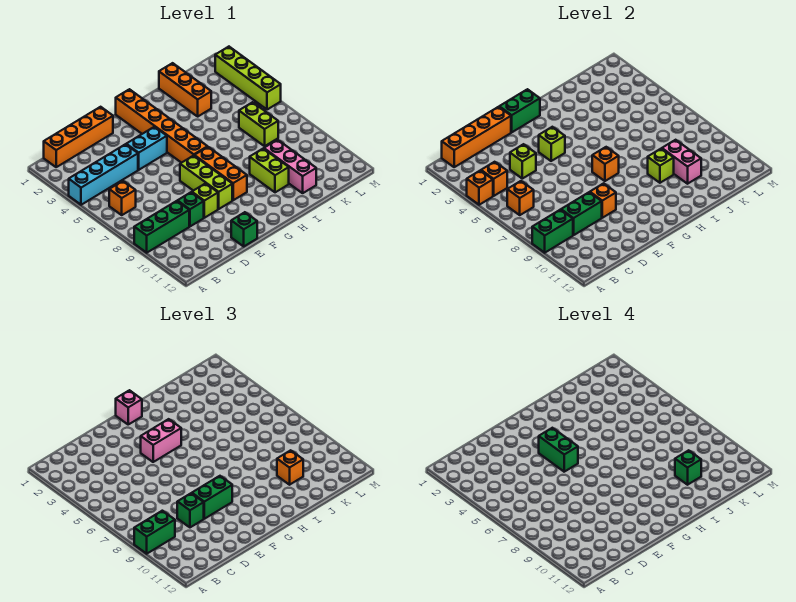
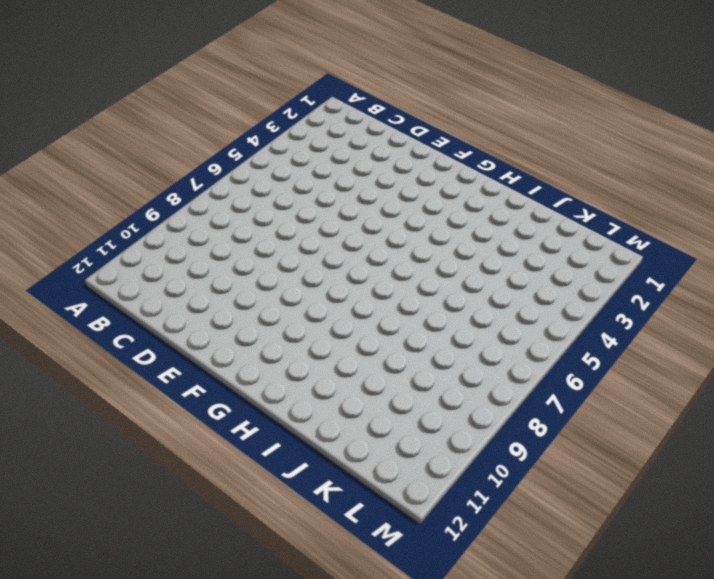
none -> cyan 1x4 brick [69,144,138,205]
none -> green 1x3 brick [134,201,189,253]
none -> orange 1x4 brick [44,107,113,167]
none -> orange 1x1 brick [109,181,136,215]

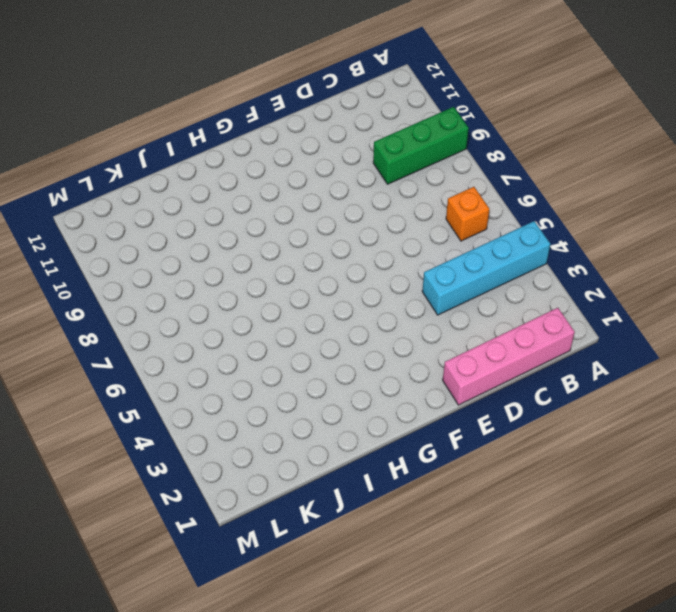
pink 1x4 brick [443,308,575,405] -> orange 1x4 brick [44,107,113,167]
none -> green 1x1 brick [178,192,204,226]
none -> cyan 1x2 brick [126,127,167,170]
none -> lime 1x1 brick [192,183,218,218]
none -> green 1x1 brick [231,212,257,246]

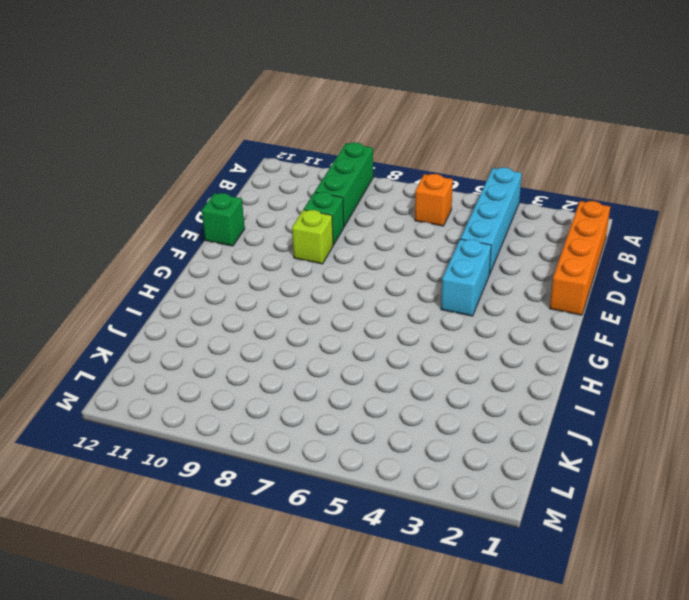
none -> lime 1x3 brick [180,156,232,209]
none -> orange 1x6 brick [116,89,208,163]
none -> orange 1x3 brick [194,147,247,200]
none -> lime 1x2 brick [250,149,289,192]

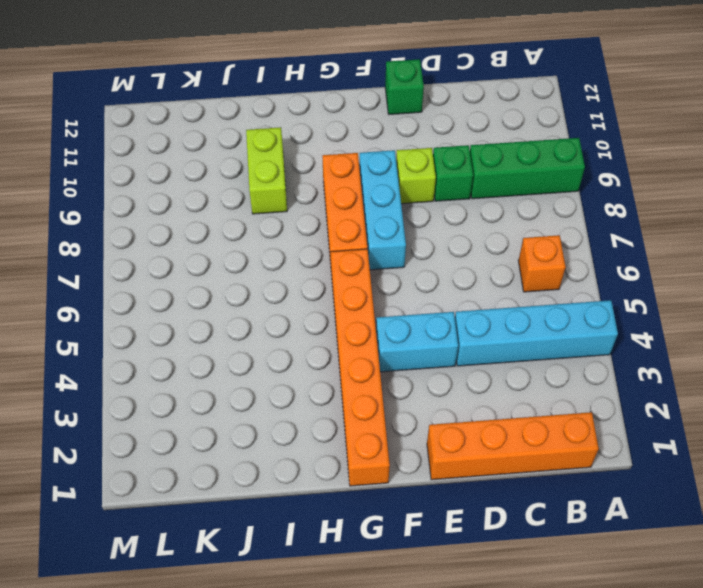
cyan 1x3 brick [359,150,406,270] -> lime 1x3 brick [180,156,232,209]
none -> orange 1x3 brick [159,63,211,116]
none -> pink 1x3 brick [264,140,316,193]
none -> lime 1x2 brick [239,102,278,146]
none -> lime 1x4 brick [215,47,281,110]

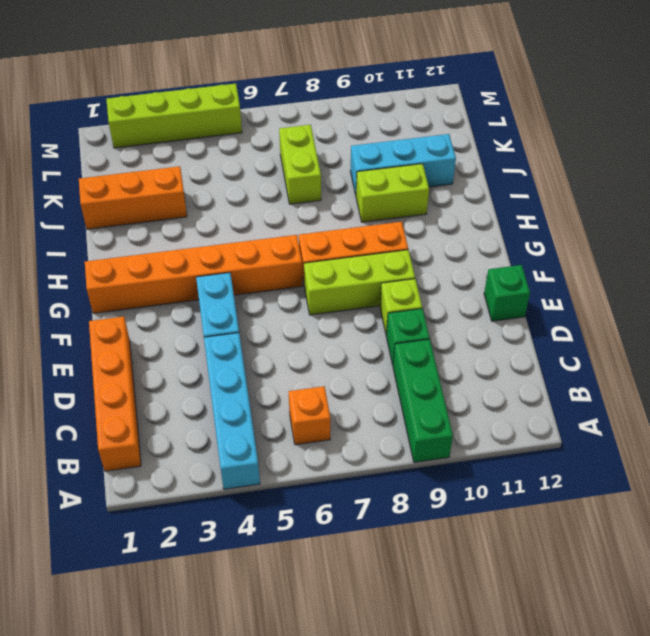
lime 1x2 brick [279,125,321,204] -> lime 1x2 brick turned to [239,102,278,146]
cyan 1x3 brick [350,134,456,194] -> pink 1x3 brick [264,140,316,193]
none -> orange 1x1 brick [467,170,493,205]
none -> green 1x2 brick [532,210,573,253]
none -> orange 1x4 brick [442,107,511,167]
none -> orange 1x1 brick [481,162,507,196]

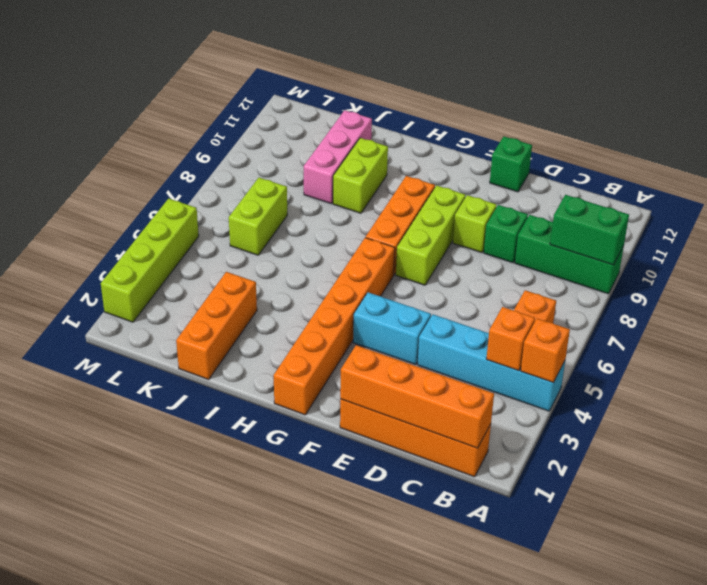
none -> orange 1x1 brick [507,181,534,215]
none -> green 1x2 brick [561,192,602,235]
none -> lime 1x1 brick [510,144,536,179]
none -> orange 1x1 brick [590,183,616,218]

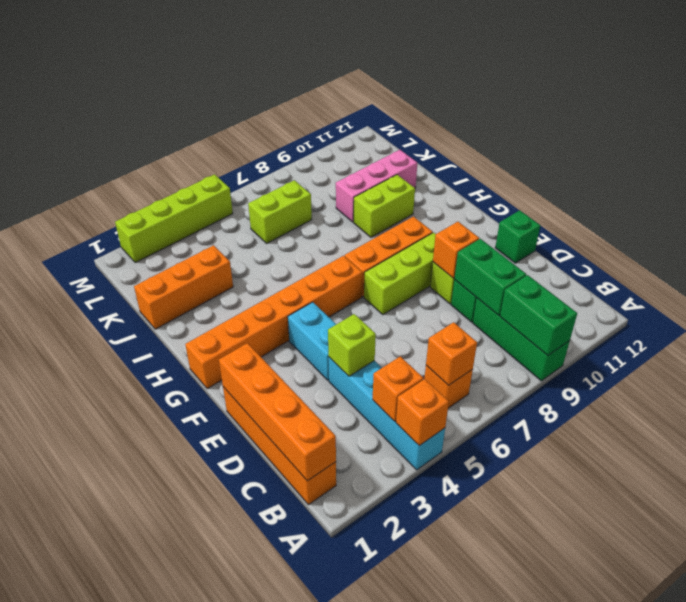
none -> green 1x2 brick [499,89,540,132]
none -> lime 1x1 brick [539,127,565,161]
none -> orange 1x1 brick [592,147,619,181]
none -> lime 1x1 brick [648,149,674,183]

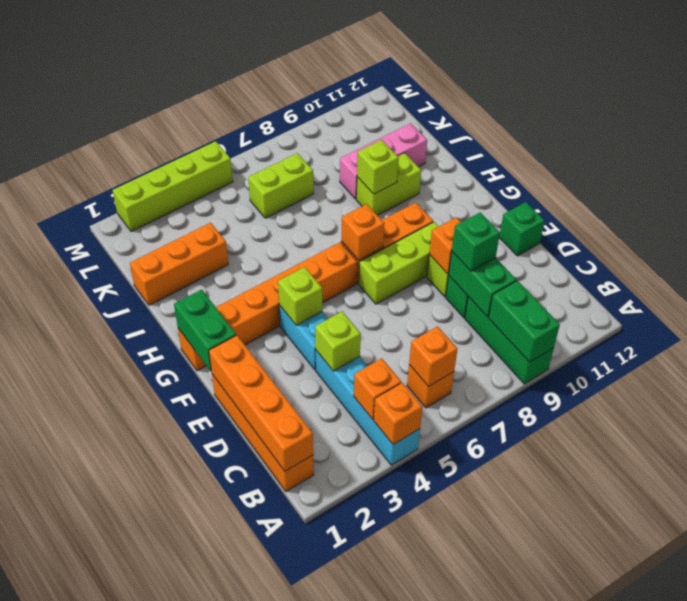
none -> pink 1x2 brick [662,140,701,184]
none -> green 1x2 brick [134,511,175,554]
none -> green 1x2 brick [192,476,232,519]
none -> pink 1x2 brick [141,419,181,462]

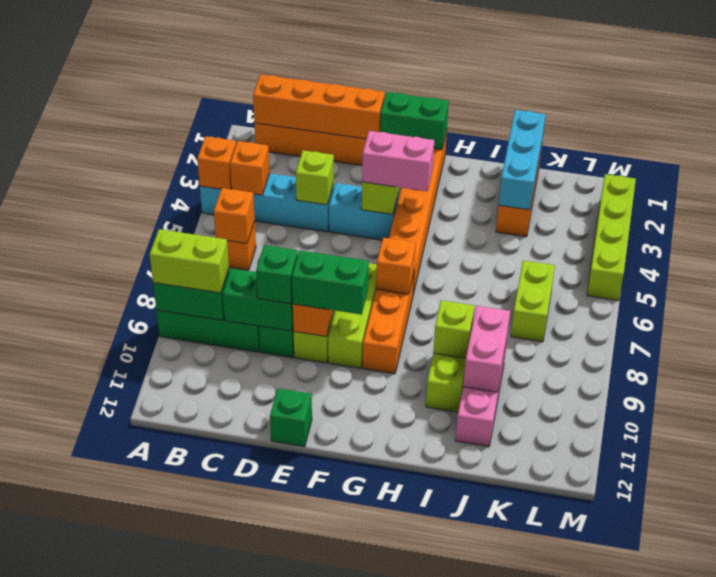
lime 1x2 brick [150,229,229,293] -> green 1x2 brick [134,511,175,554]
cyan 1x3 brick [499,110,546,210] -> none
none -> pink 1x1 brick [116,390,142,424]
none -> orange 1x1 brick [277,450,303,485]
none -> green 1x2 brick [539,428,578,472]
none -> green 1x1 brick [675,450,701,485]

